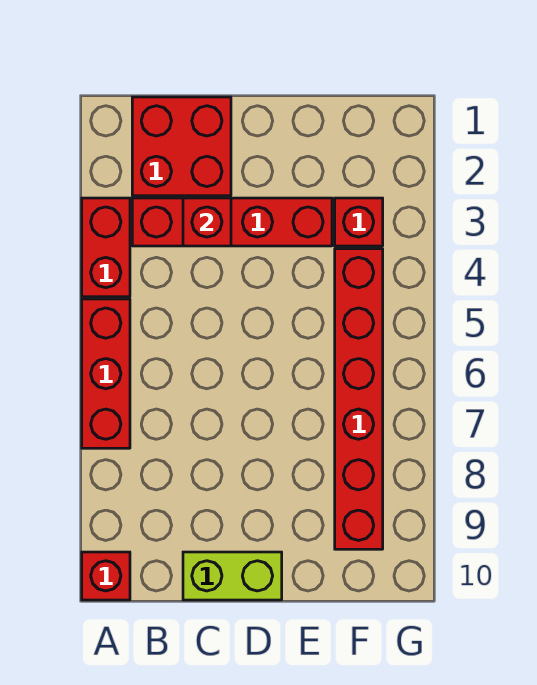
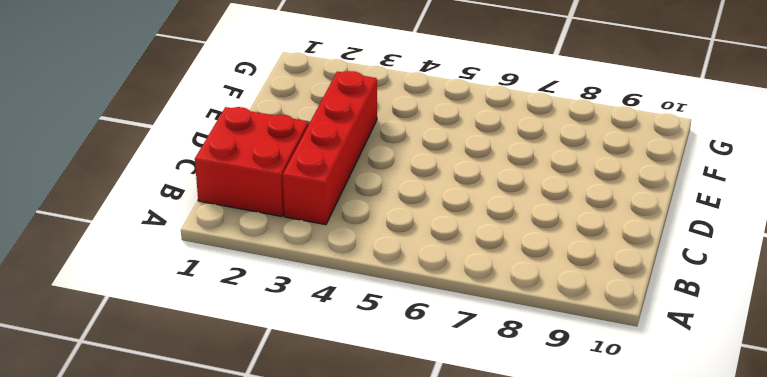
none -> red 1x2 brick [82,198,130,297]
none -> red 1x3 brick [82,299,130,448]

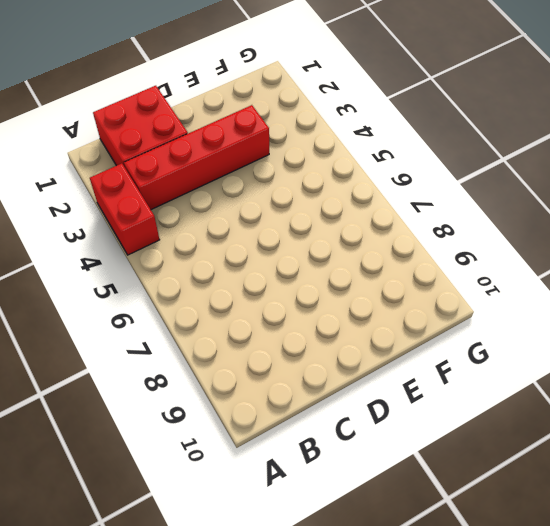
none -> red 1x3 brick [82,299,130,448]
none -> red 1x1 brick [82,552,130,600]

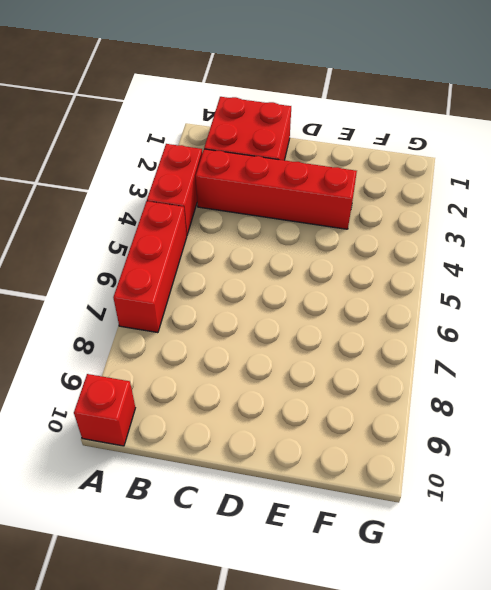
none -> lime 1x2 brick [183,552,282,600]
none -> red 1x1 brick [335,198,383,246]

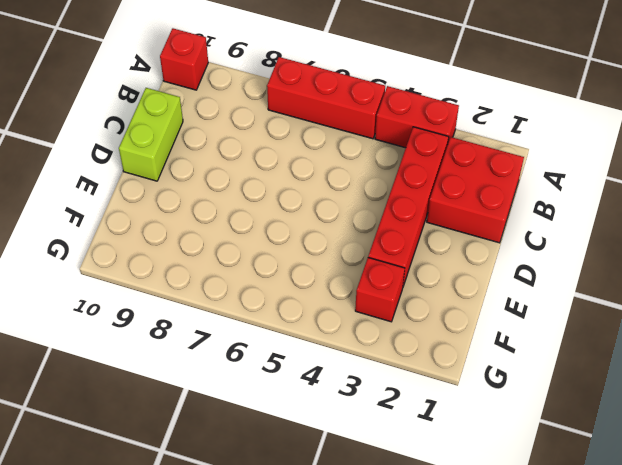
none -> red 1x6 brick [335,249,383,549]
none -> red 1x1 brick [183,198,231,246]

